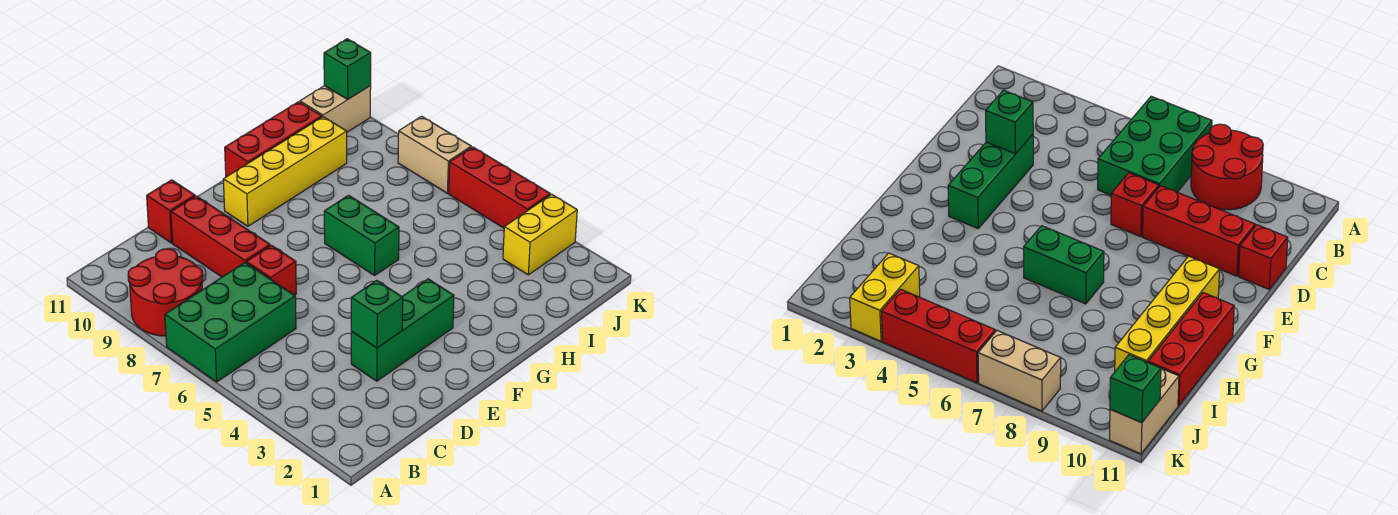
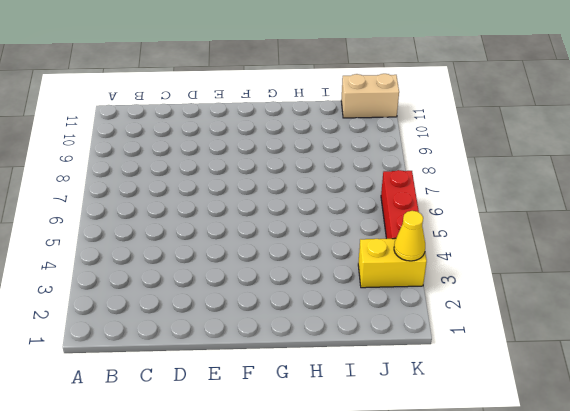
yellow 1x1 cone [394,211,425,261] -> none
none -> green 2x3 brick [165,263,296,382]
none -> red 2x2 round brick [128,249,203,336]
none -> green 1x3 brick [351,279,454,381]

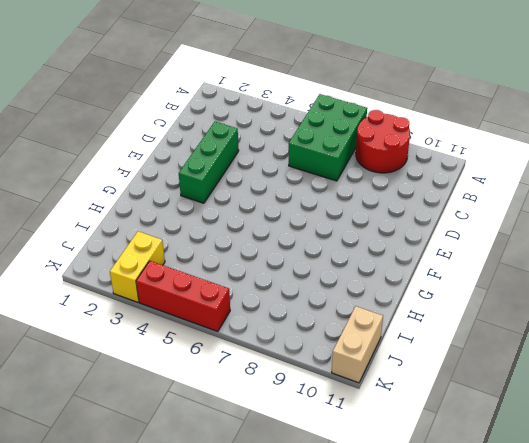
none -> red 1x1 brick [246,245,296,295]
none -> red 1x3 brick [171,196,270,277]
none -> red 1x1 brick [147,180,195,243]

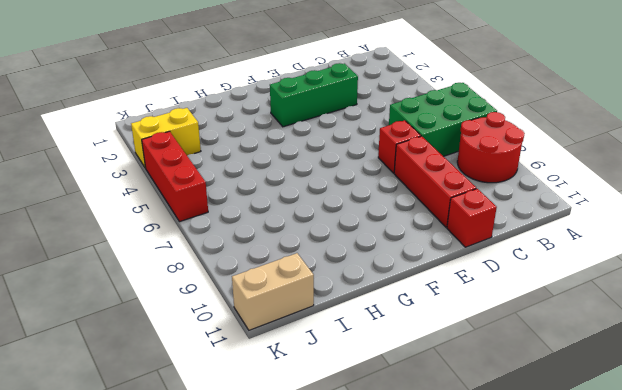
none -> yellow 1x4 brick [223,117,347,226]
none -> green 1x2 brick [324,195,399,275]
none -> red 1x3 brick [225,102,322,177]

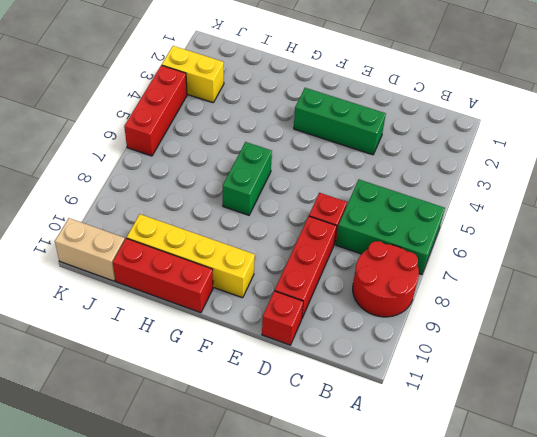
none -> tan 1x2 brick [398,116,471,193]
none -> green 1x1 brick [351,280,403,348]
none -> green 1x1 brick [324,39,371,99]

